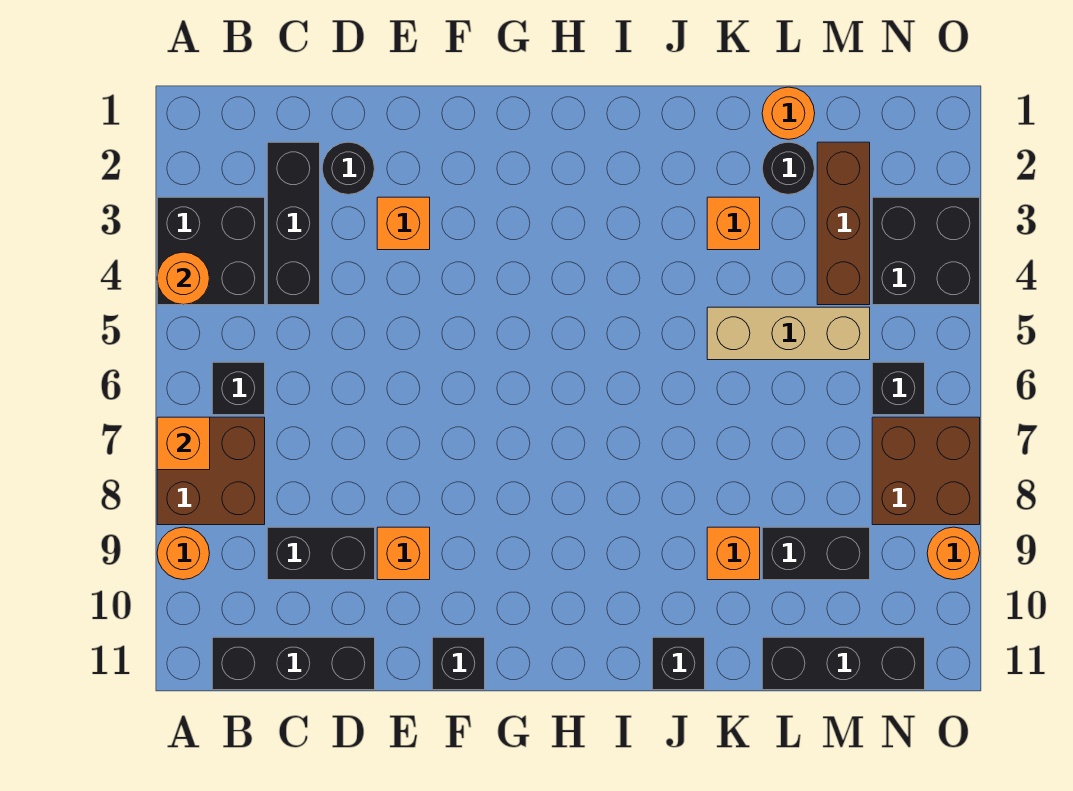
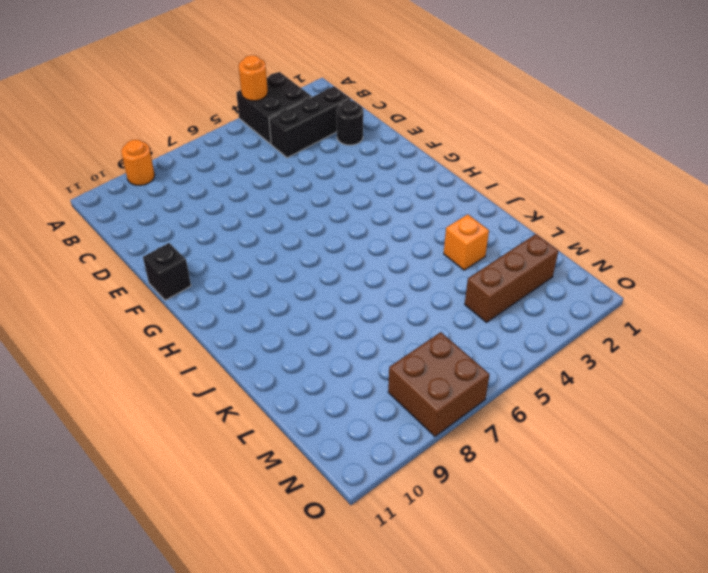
none -> brown 2x2 brick [157,417,265,525]
none -> black 1x1 brick [212,362,265,415]
none -> black 1x3 brick [212,637,375,690]

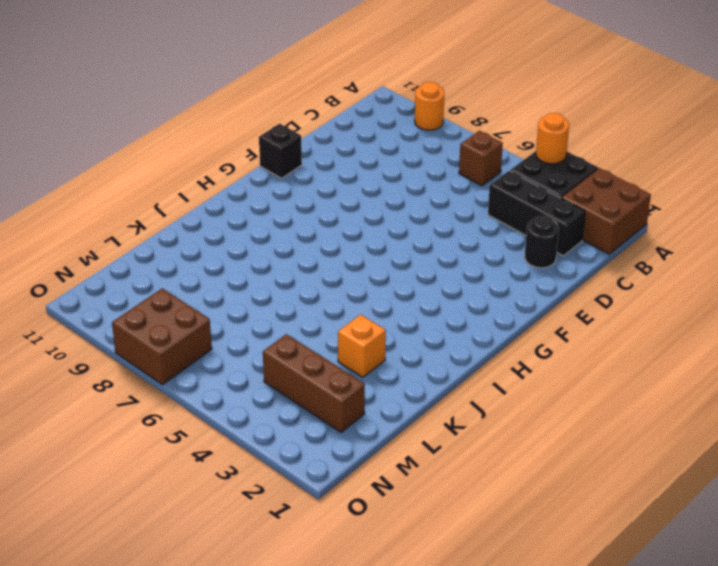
brown 2x2 brick [561,168,651,254] -> brown 2x2 brick moved to [157,417,265,525]
brown 1x1 brick [459,131,503,186] -> black 1x1 brick [212,362,265,415]
none -> black 1x3 brick [212,637,375,690]
none -> black 1x2 brick [267,527,375,580]
none -> orange 1x1 brick [377,197,430,250]

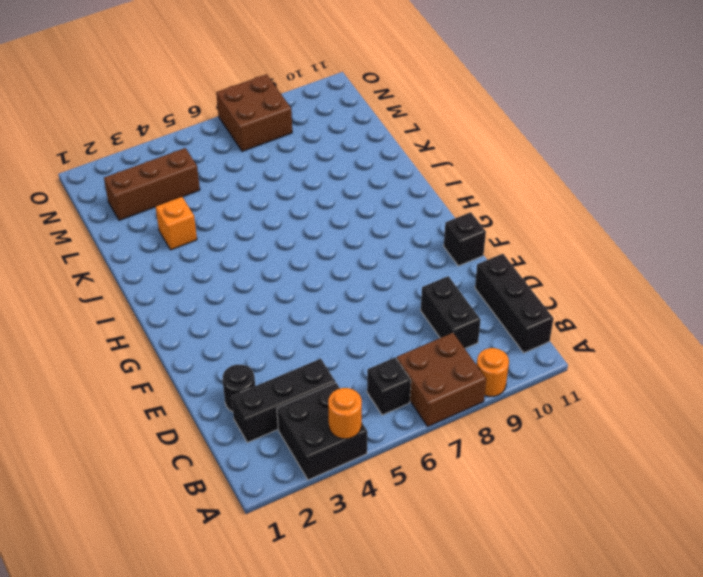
none -> orange 1x1 brick [377,197,430,250]
none -> orange 1x1 brick [377,527,430,580]
none -> black 1x1 brick [652,637,705,690]

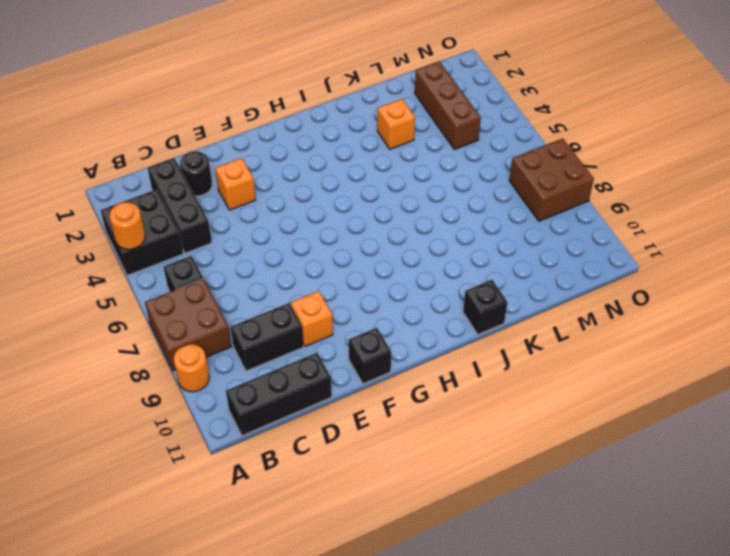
none -> tan 1x3 brick [707,307,870,360]
none -> orange 1x1 brick [707,527,760,580]
none -> orange 1x1 round brick [762,87,815,139]

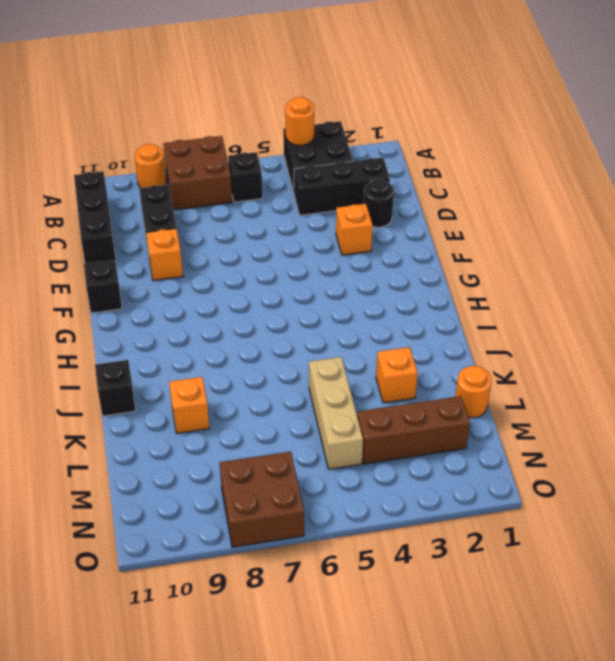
none -> black 1x1 round brick [762,142,815,194]
none -> black 1x2 brick [762,527,870,580]
none -> black 1x3 brick [762,637,925,690]

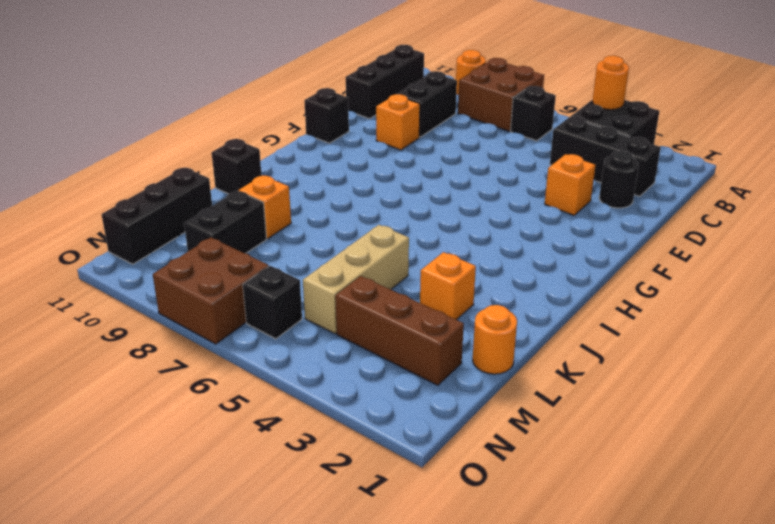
none -> black 1x1 round brick [762,142,815,194]
none -> black 2x2 brick [872,197,980,305]
none -> orange 1x1 round brick [927,527,980,580]

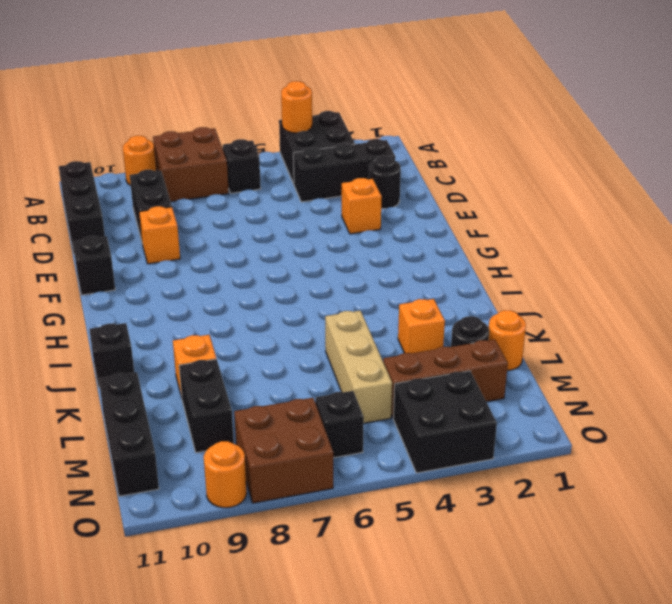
none -> orange 1x1 brick [157,417,210,470]

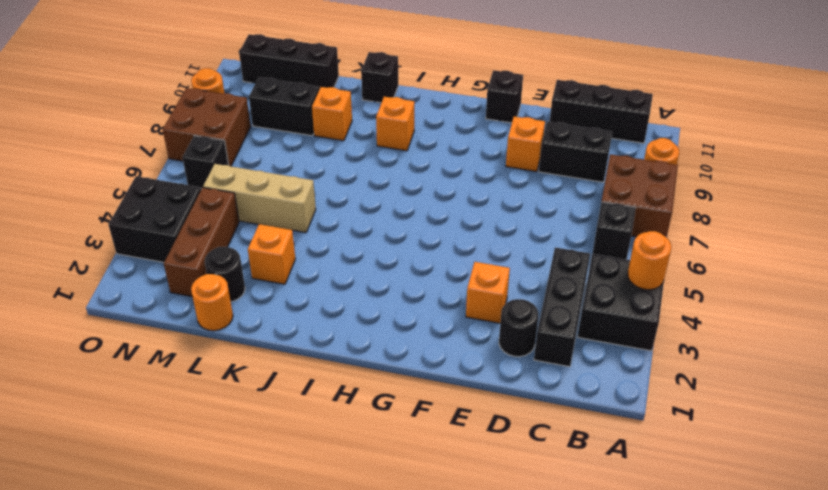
orange 1x1 brick [376,97,414,151] -> orange 1x1 brick moved to [157,417,210,470]

